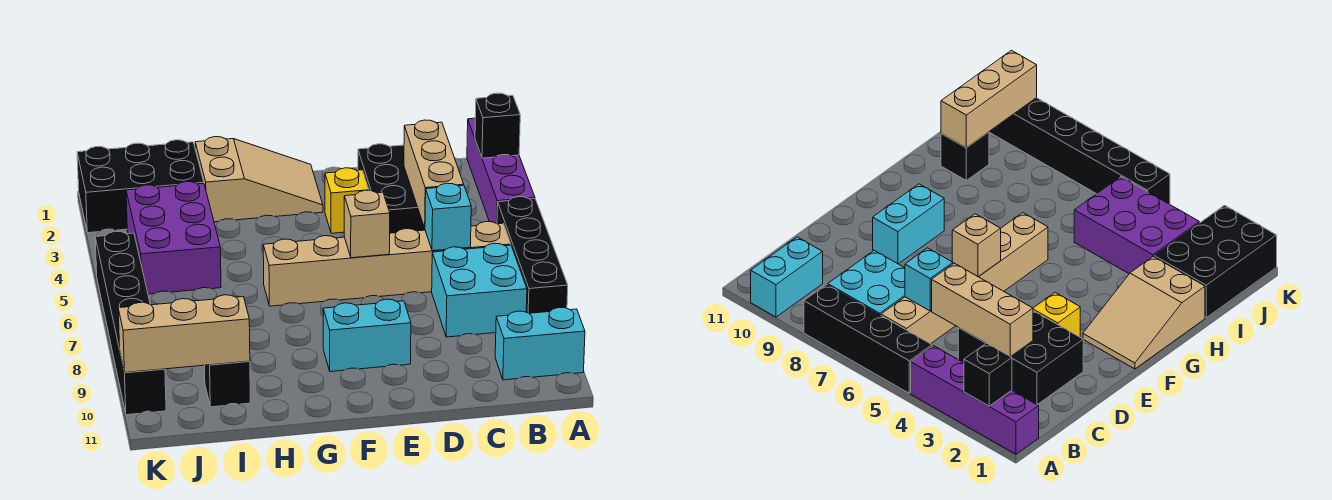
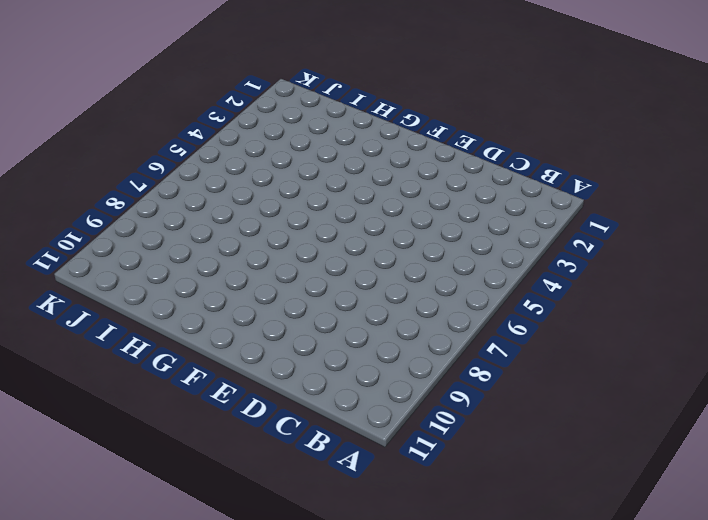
none -> purple 1x4 brick [467,118,535,223]
none -> black 1x4 brick [497,197,568,313]
none -> cyan 1x2 brick [495,308,585,380]

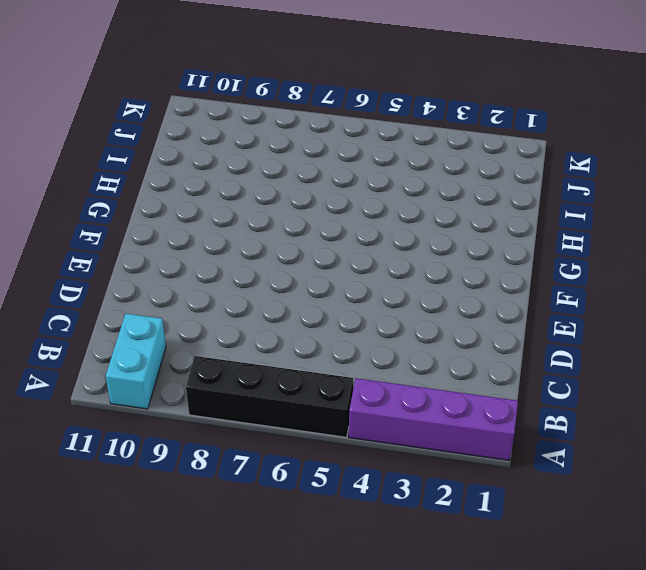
none -> tan 1x6 brick [263,222,511,306]
none -> cyan 2x2 brick [432,243,527,337]
none -> black 2x3 brick [358,144,425,233]

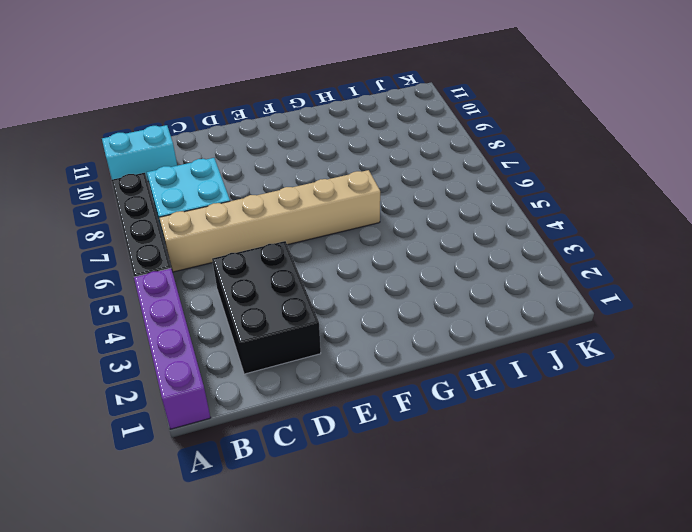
none -> yellow 1x1 brick [325,168,369,233]
none -> cyan 1x2 brick [323,299,411,372]
none -> tan 2x3 slope [195,137,323,222]

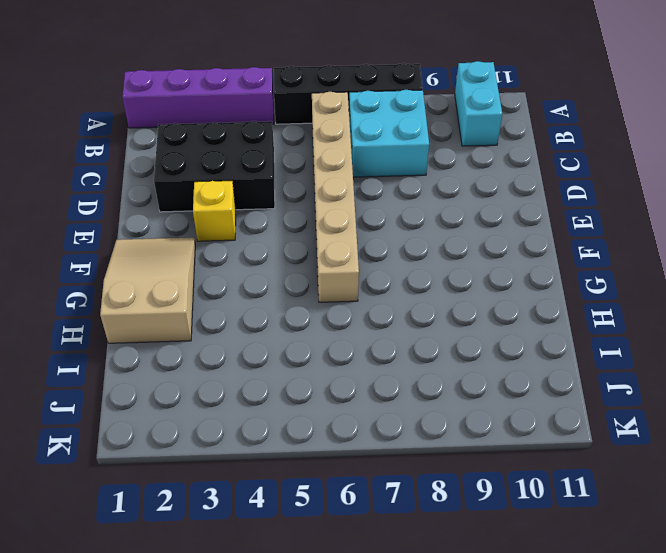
none -> cyan 1x2 brick [323,299,411,372]
none -> black 2x3 brick [77,140,204,233]
none -> purple 2x3 brick [126,182,221,294]

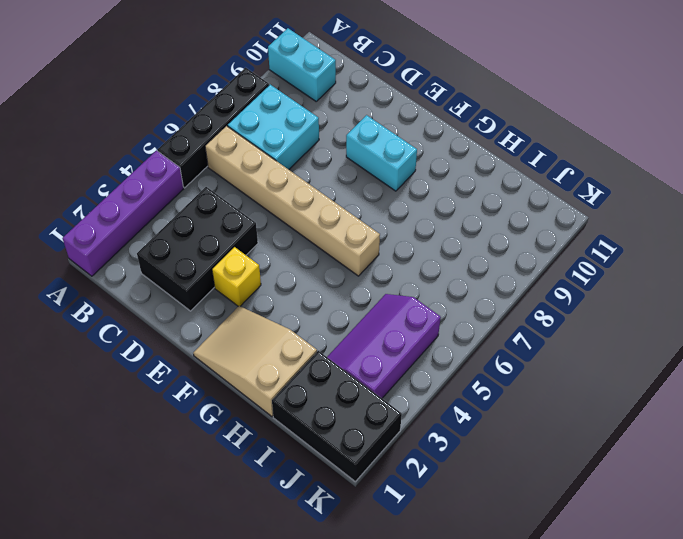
purple 2x3 slope [327,294,441,398] -> purple 2x3 brick [126,182,221,294]
none -> black 1x1 brick [205,361,250,407]
none -> black 1x6 brick [95,231,166,415]
none -> black 1x1 brick [475,93,520,158]

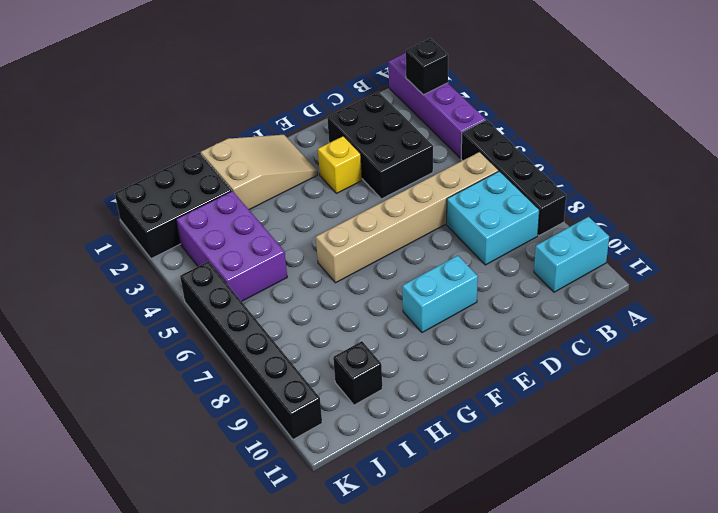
none -> tan 1x3 brick [404,120,464,228]
none -> cyan 1x1 brick [425,183,471,251]
none -> tan 1x1 brick [344,190,390,258]

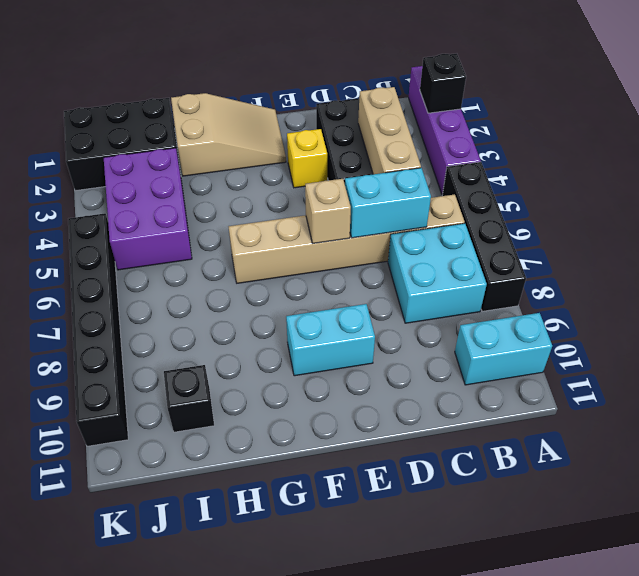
cyan 1x2 brick [345,168,431,238] -> cyan 1x1 brick [425,183,471,251]
none -> tan 1x3 brick [118,295,250,373]

